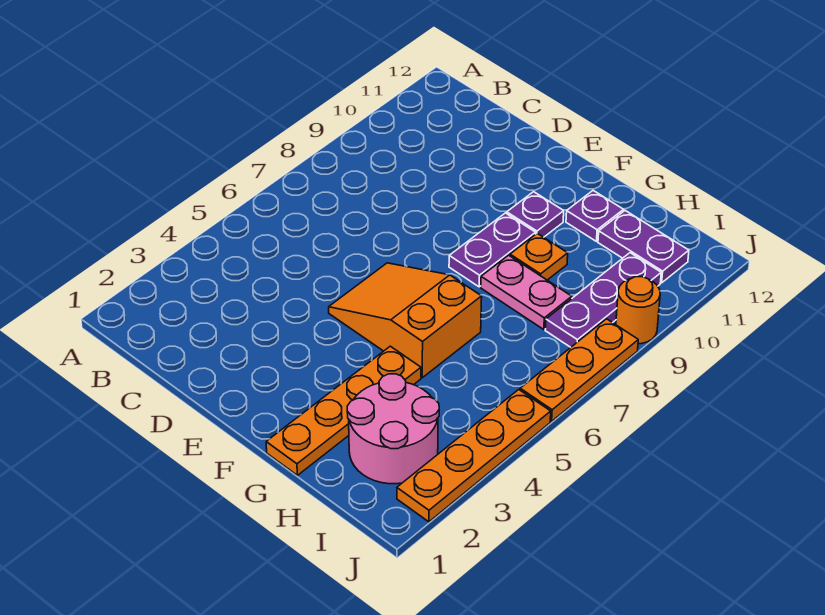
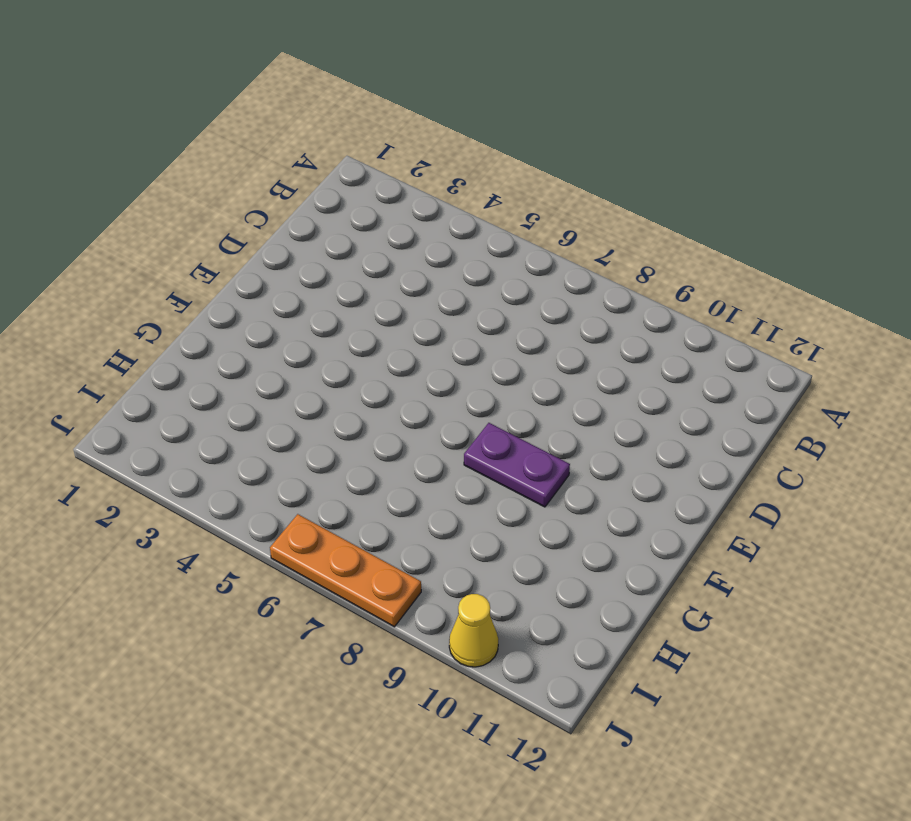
yellow 1x1 cone [449,594,498,667] -> none
none -> orange 2x3 slope [329,263,482,378]
none -> purple 1x1 plate [507,192,564,237]
none -> orange 1x4 plate [266,346,421,475]

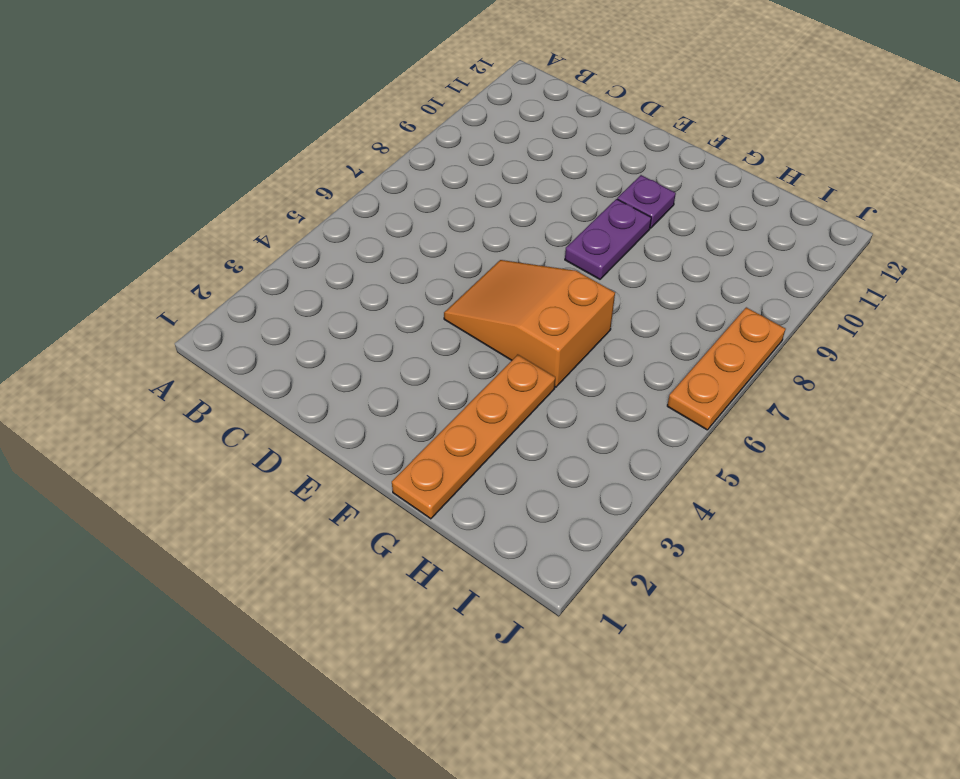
none -> pink 1x2 plate [481,255,572,330]
none -> orange 1x1 plate [510,233,568,280]
none -> purple 1x1 plate [566,191,623,241]

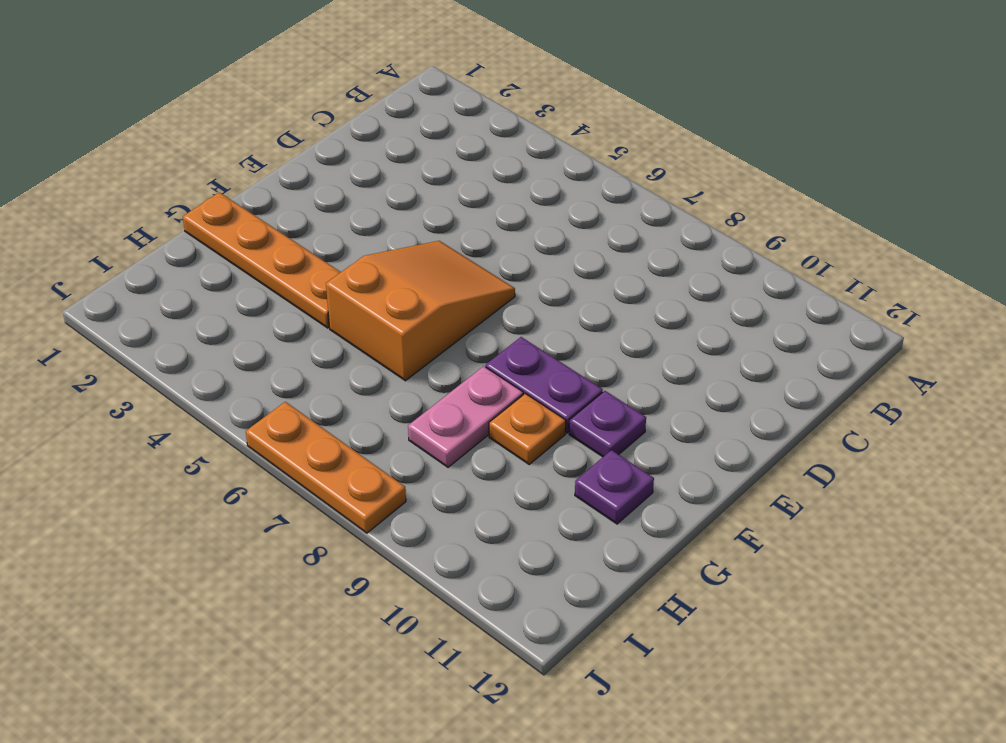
none -> pink 2x2 round brick [347,374,439,484]
none -> purple 1x2 plate [598,211,689,283]
none -> purple 1x3 plate [545,253,661,347]

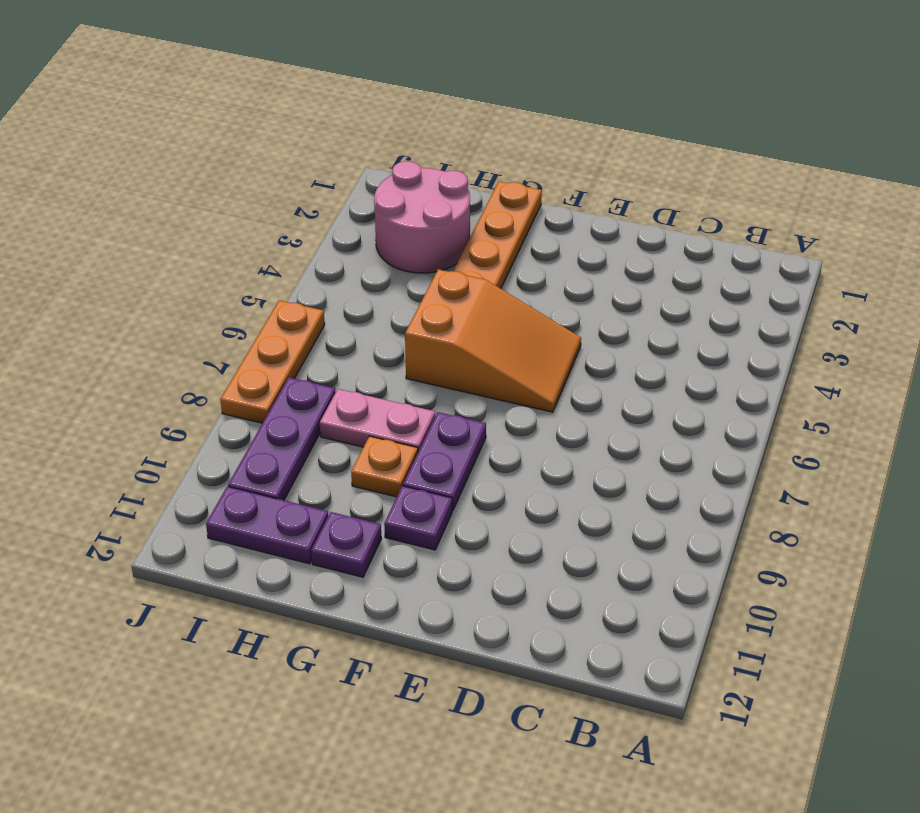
none -> orange 1x4 plate [397,390,551,522]
none -> orange 1x1 round brick [616,277,660,344]

